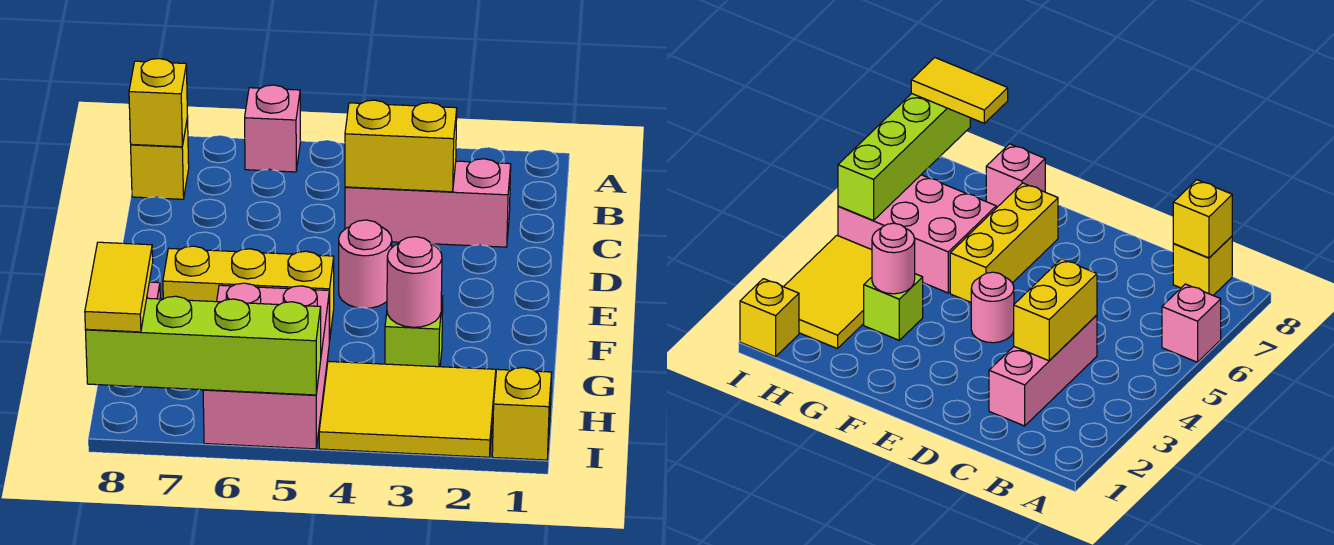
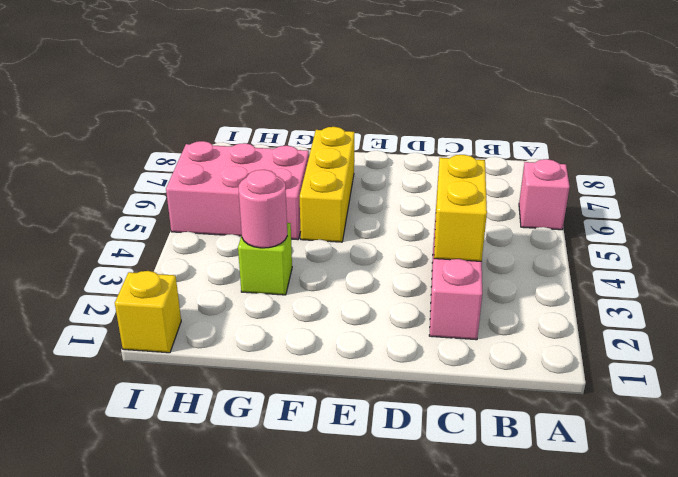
none -> yellow 1x1 brick [131,117,189,199]
none -> pink 1x1 round brick [339,220,392,308]
none -> pink 1x1 brick [986,144,1045,208]

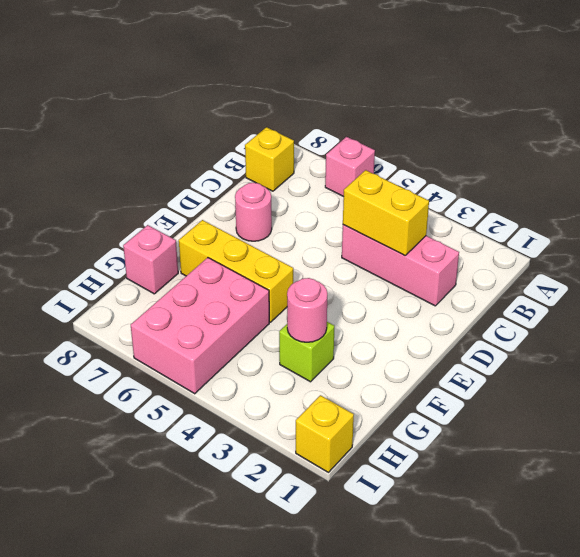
pink 1x1 round brick [235,183,272,241] -> pink 1x1 round brick moved to [339,220,392,308]
none -> yellow 2x3 tile [319,361,496,457]
none -> yellow 1x1 brick [129,59,188,147]
none -> lime 1x4 brick [85,296,321,395]

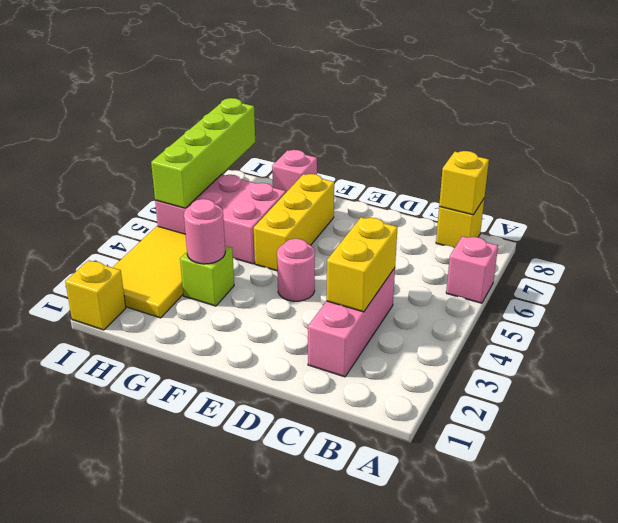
none -> yellow 1x2 tile [85,242,153,332]

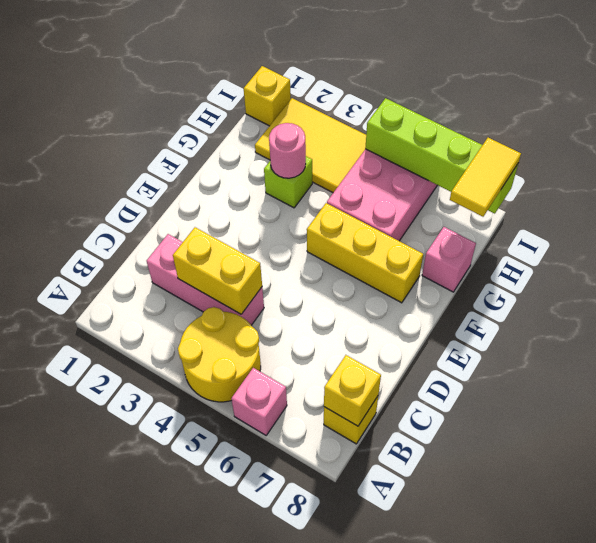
yellow 2x2 round brick [178,307,261,402] -> none
none -> pink 1x1 round brick [339,220,392,308]

